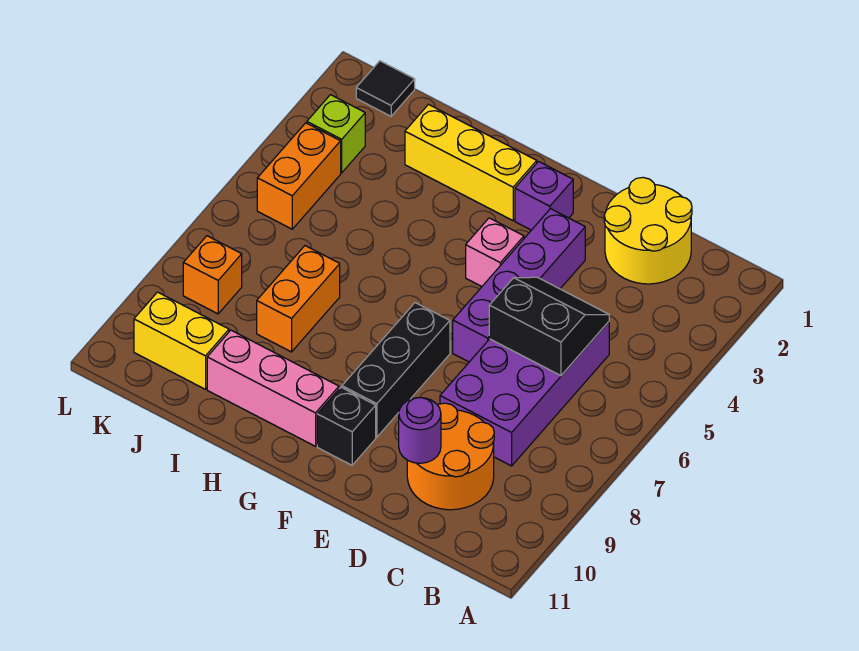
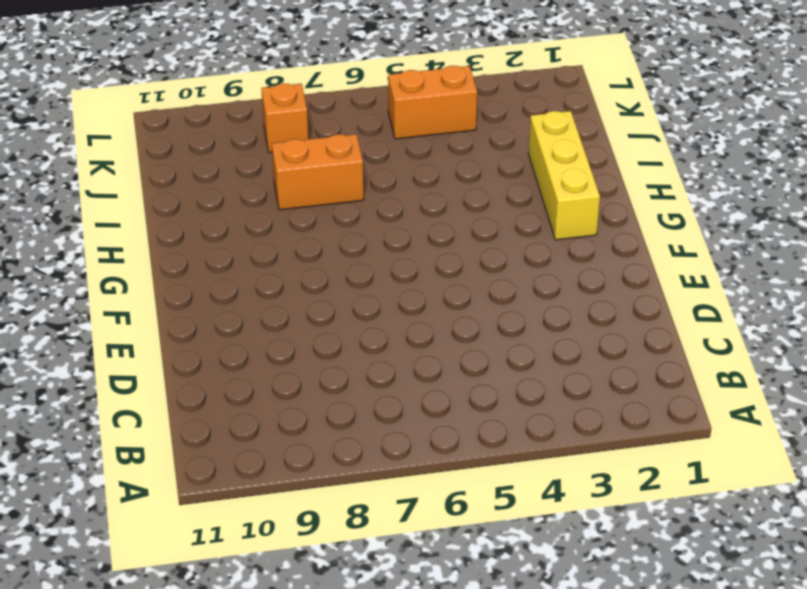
none -> yellow 2x2 round brick [604,178,692,284]
none -> purple 2x4 brick [440,322,609,466]
none -> orange 2x2 round brick [407,403,494,510]

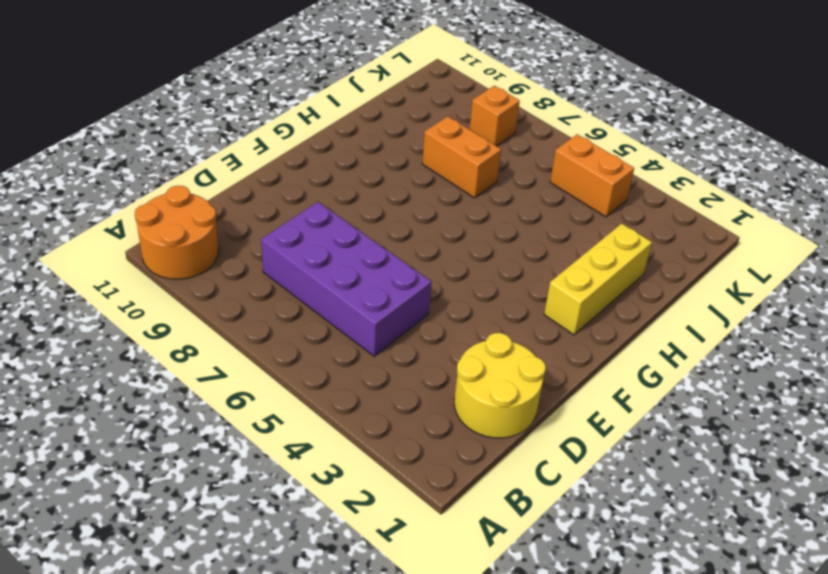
orange 2x2 round brick [135,186,219,279] -> orange 2x2 round brick moved to [407,403,494,510]
none -> purple 1x4 brick [453,209,585,362]
none -> purple 1x1 brick [515,162,573,230]
none -> pink 1x1 brick [466,218,524,286]

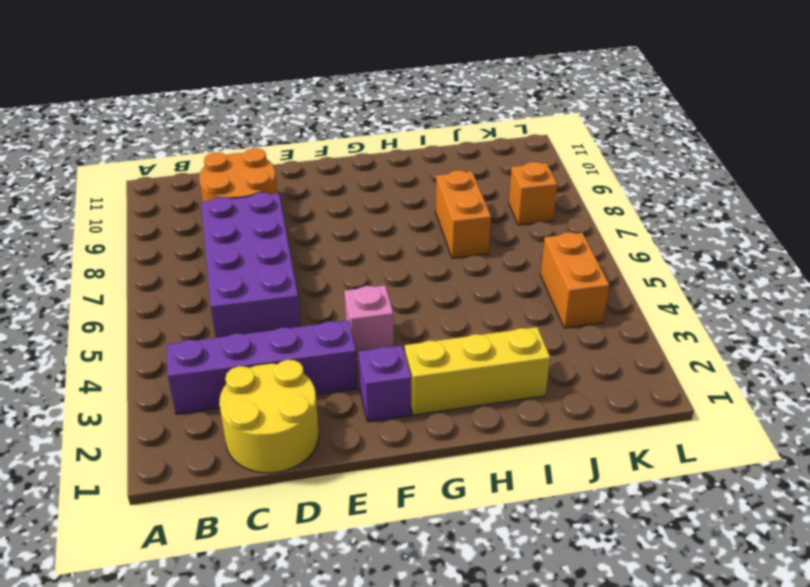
purple 1x4 brick [166,320,357,414] -> purple 1x4 brick turned to [453,209,585,362]
none -> black 1x3 brick [342,303,450,437]
none -> black 1x1 brick [317,387,376,465]
none -> pink 1x3 brick [207,330,339,446]

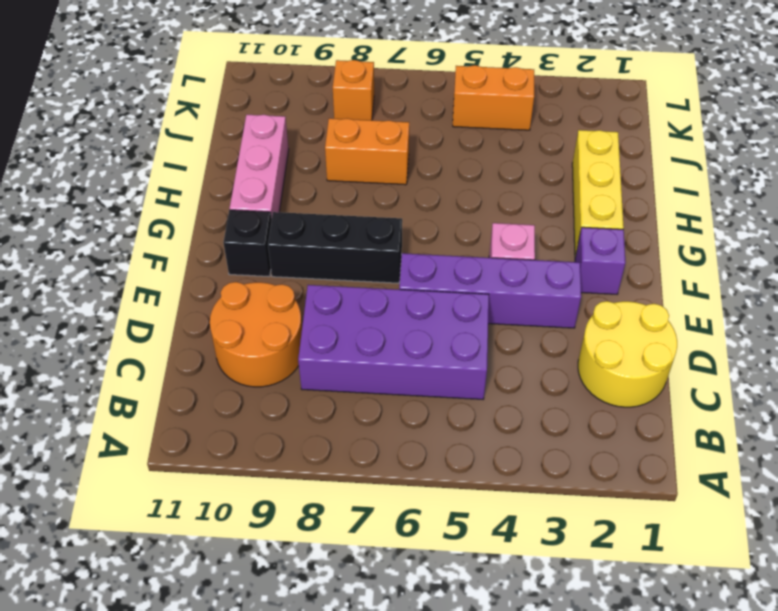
none -> yellow 1x2 brick [134,292,229,389]
none -> black 1x1 tile [356,61,415,116]
none -> lime 1x1 brick [307,95,365,173]

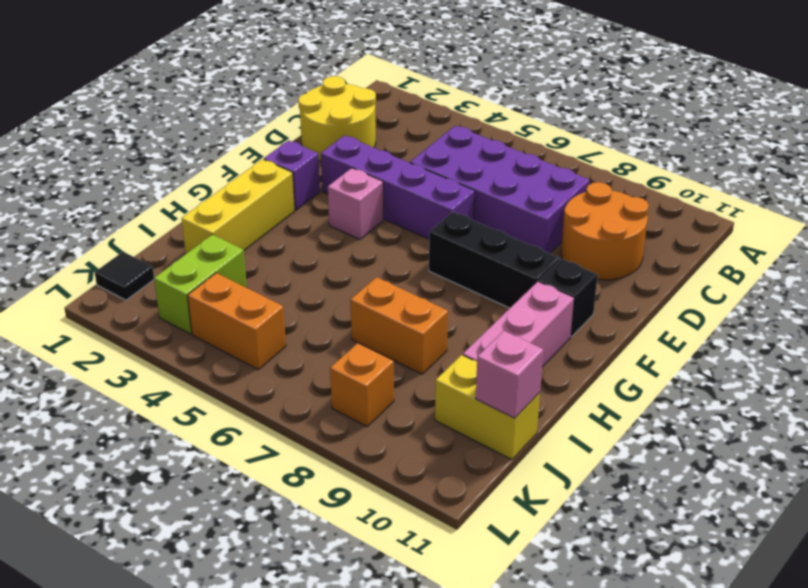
lime 1x2 brick [154,235,247,334] -> lime 1x1 brick [307,95,365,173]
yellow 1x2 brick [435,355,540,459] -> yellow 1x2 brick turned to [134,292,229,389]
pink 1x1 brick [476,331,543,418] -> none
none -> black 2x2 slope [489,277,609,376]
none -> purple 1x1 round brick [399,397,441,463]

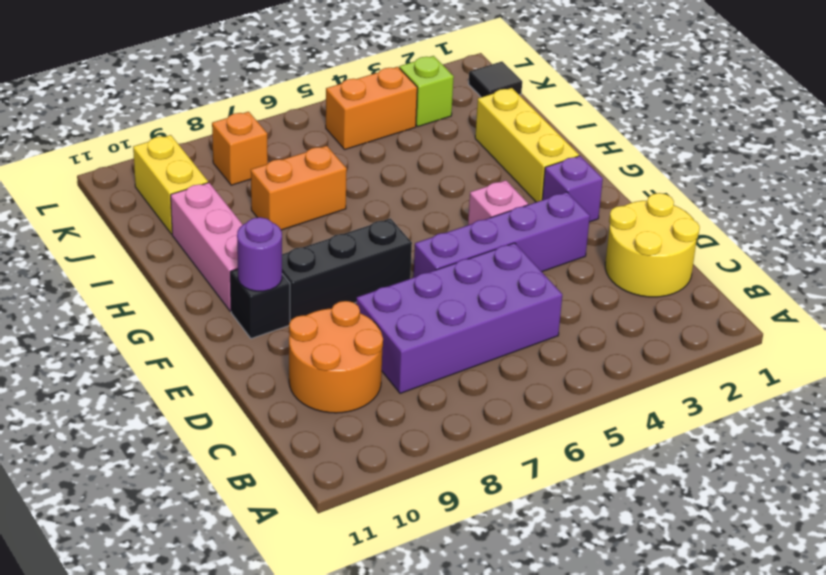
purple 1x1 round brick [237,217,282,291] -> purple 1x1 round brick moved to [399,397,441,463]
none -> black 2x2 slope [489,277,609,376]

